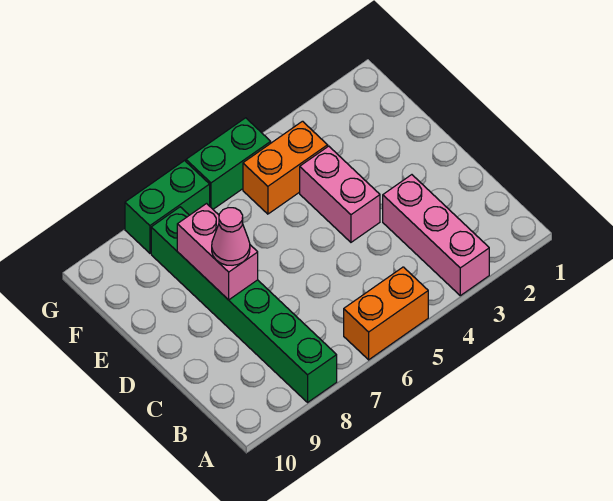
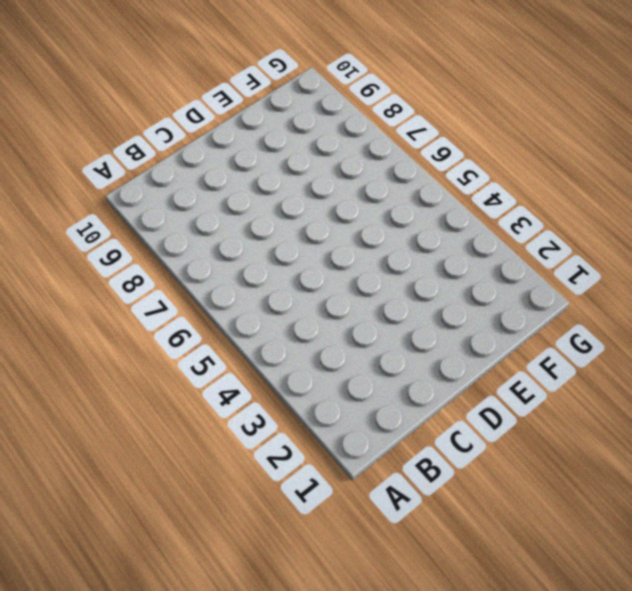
none -> pink 1x3 brick [383,175,489,296]
none -> orange 1x2 brick [344,267,428,360]

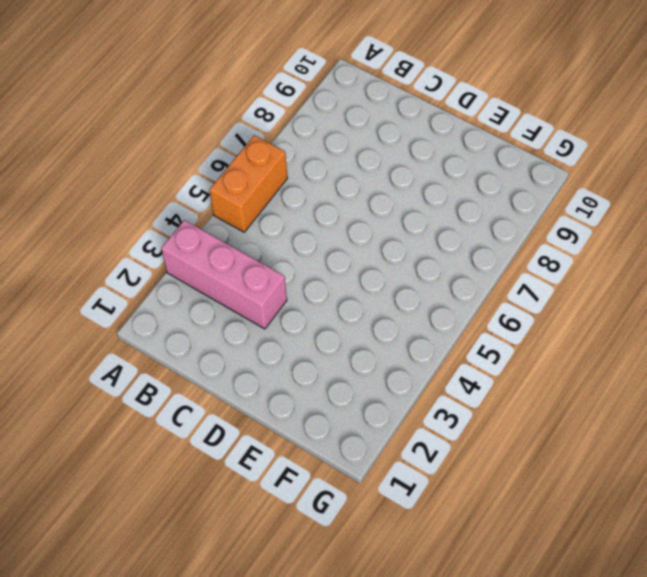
none -> green 1x6 brick [151,207,337,402]
none -> pink 1x2 brick [300,146,380,242]

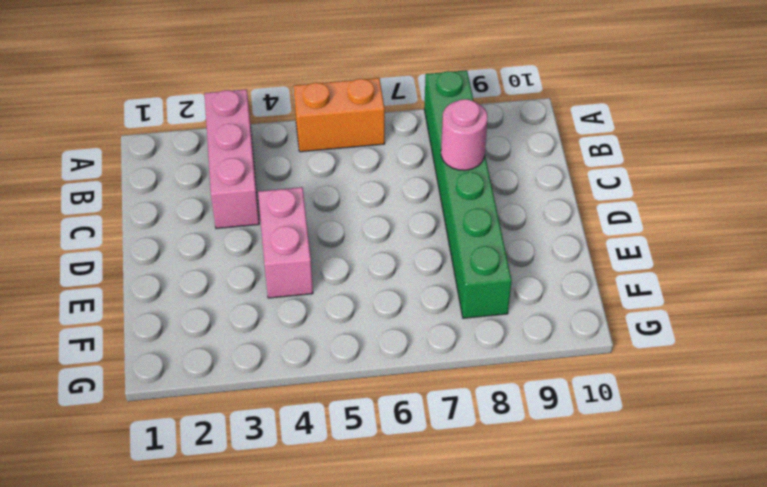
pink 1x1 round brick [441,99,487,170] -> none
none -> orange 1x2 brick [243,121,328,214]
none -> green 1x2 brick [186,118,271,209]

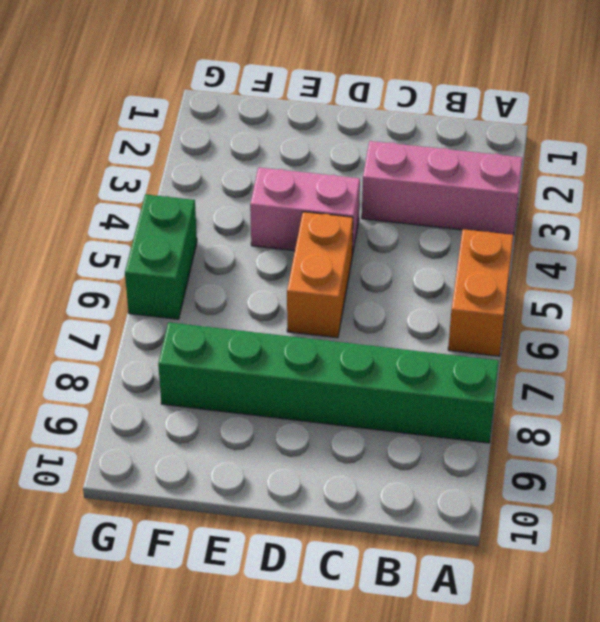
orange 1x2 brick [287,212,353,338] -> orange 1x2 brick moved to [243,121,328,214]
none -> green 1x2 brick [125,161,210,253]
none -> pink 1x2 brick [177,204,258,300]

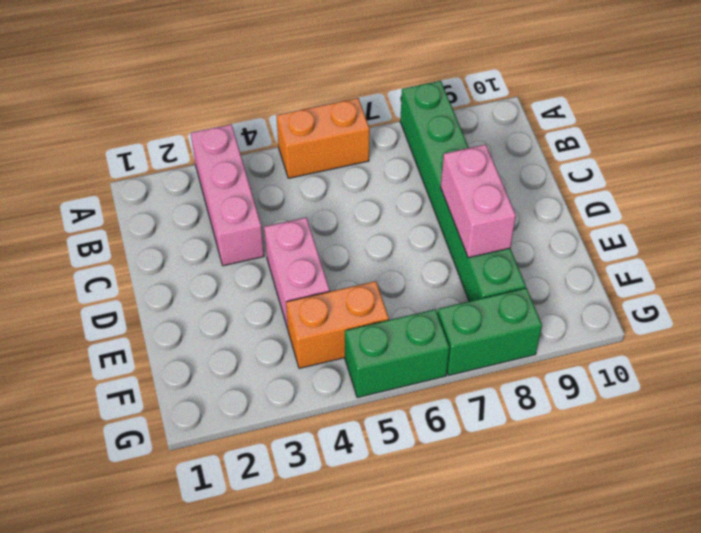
none -> pink 1x1 cone [212,208,250,265]

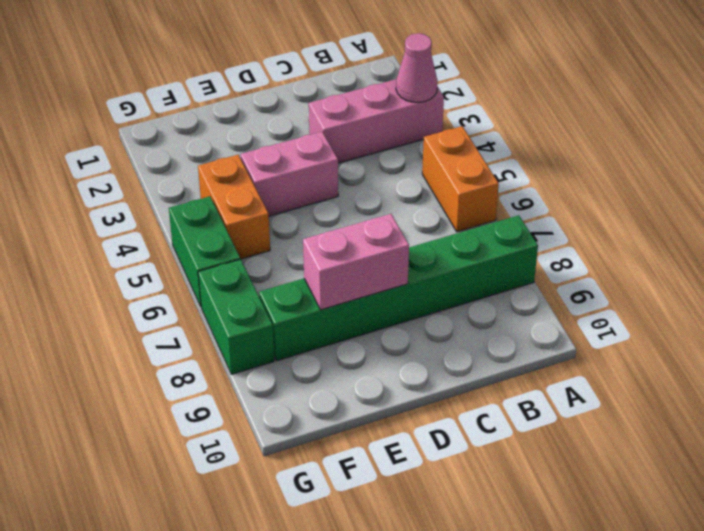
pink 1x1 cone [396,33,438,102] -> pink 1x1 cone moved to [212,208,250,265]

